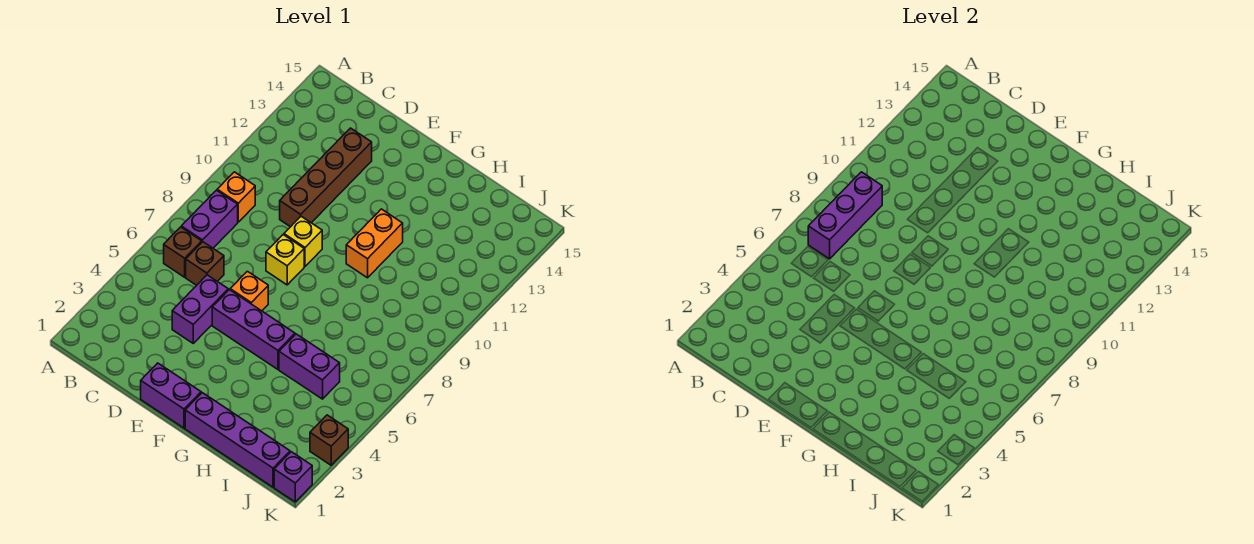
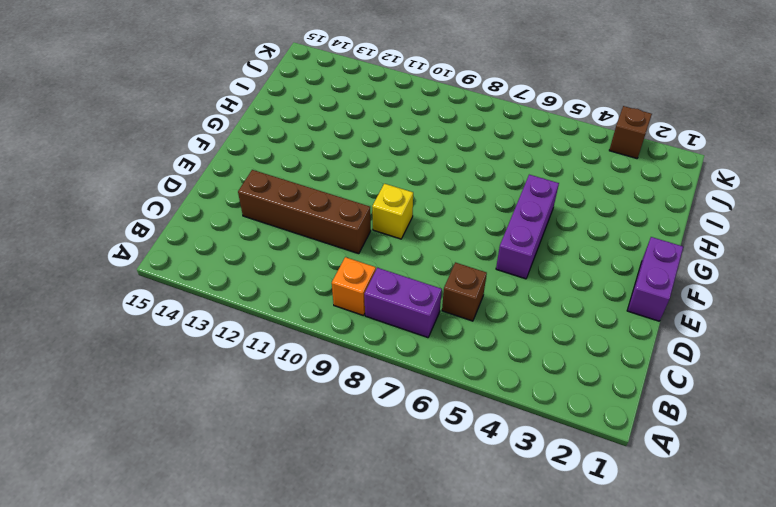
none -> brown 1x1 brick [164,227,202,277]
none -> purple 1x2 brick [172,275,228,343]
none -> orange 1x1 brick [230,271,268,311]

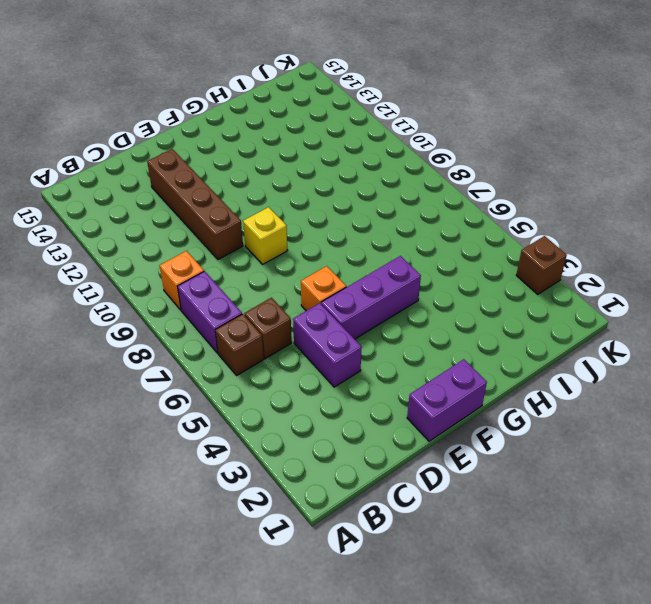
none -> yellow 1x1 brick [266,235,304,285]
none -> purple 1x4 brick [185,393,290,487]
none -> orange 1x2 brick [346,209,403,278]

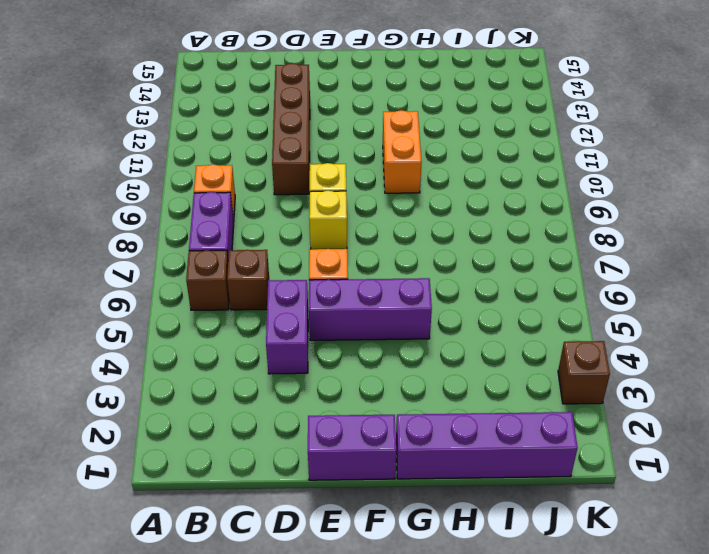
none -> purple 1x2 brick [279,334,340,399]
none -> purple 1x1 brick [274,452,312,502]
none -> purple 1x3 brick [808,172,882,259]

